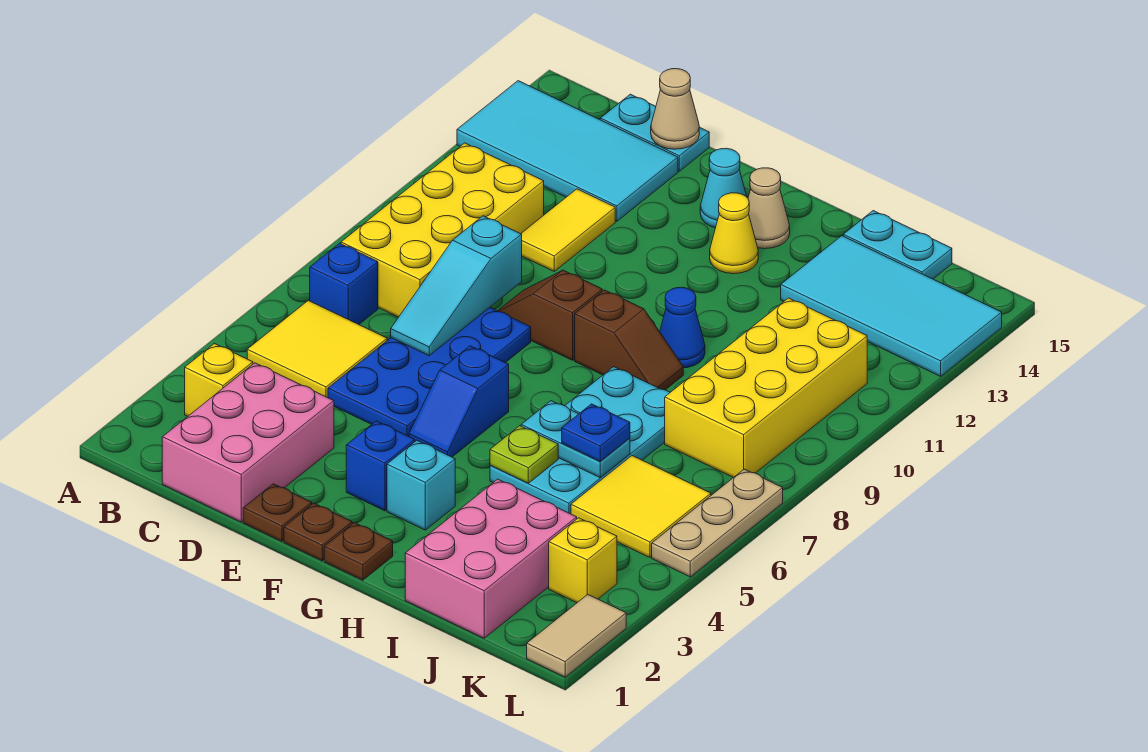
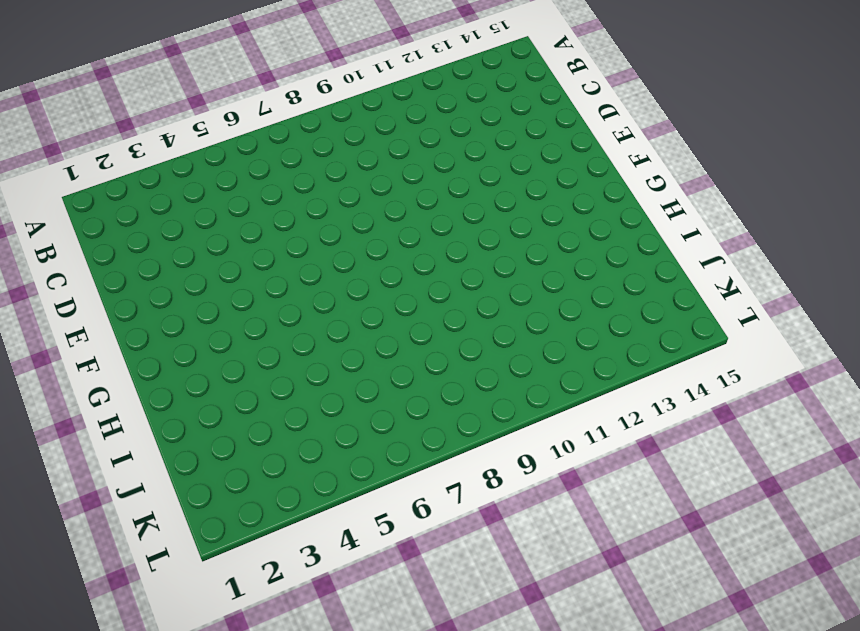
none -> cyan 2x4 tile [457,81,678,221]
none -> yellow 1x1 brick [185,344,253,416]
none -> yellow 2x2 tile [247,300,387,398]
none -> blue 1x1 brick [310,243,378,324]

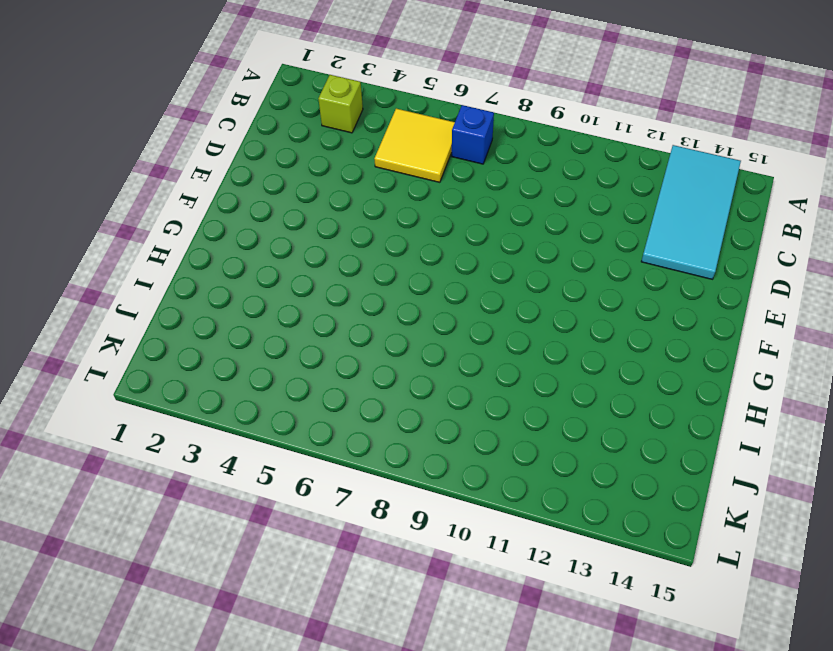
lime 1x1 brick [318,75,363,133] -> yellow 1x1 brick [185,344,253,416]
none -> yellow 2x4 brick [341,143,544,317]
none -> pink 2x3 brick [162,363,334,522]
none -> cyan 1x2 plate [600,94,709,171]
none -> blue 2x4 plate [328,308,531,436]

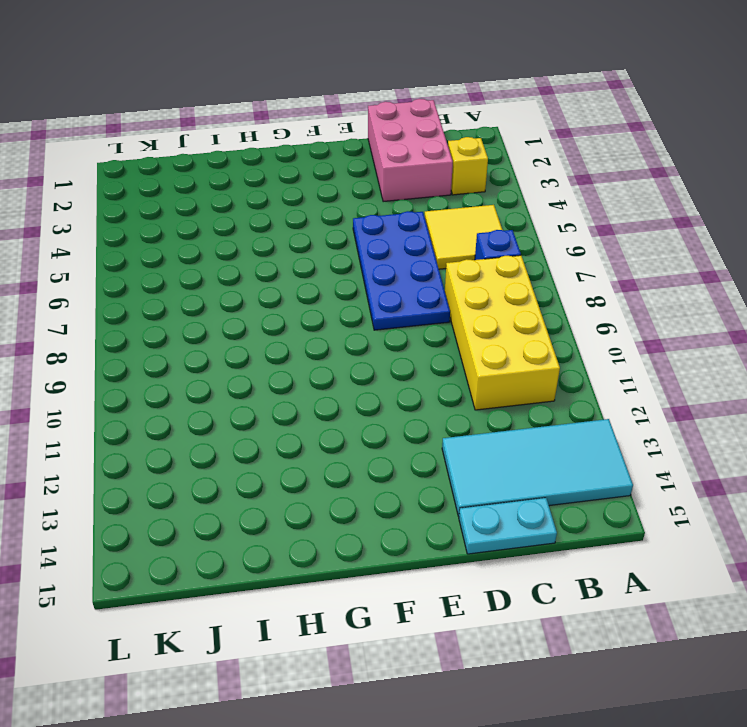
none -> yellow 1x2 tile [521,189,615,271]
none -> brown 1x1 plate [243,484,312,541]
none -> brown 1x2 slope [498,270,602,360]
none -> brown 1x1 plate [284,503,352,561]

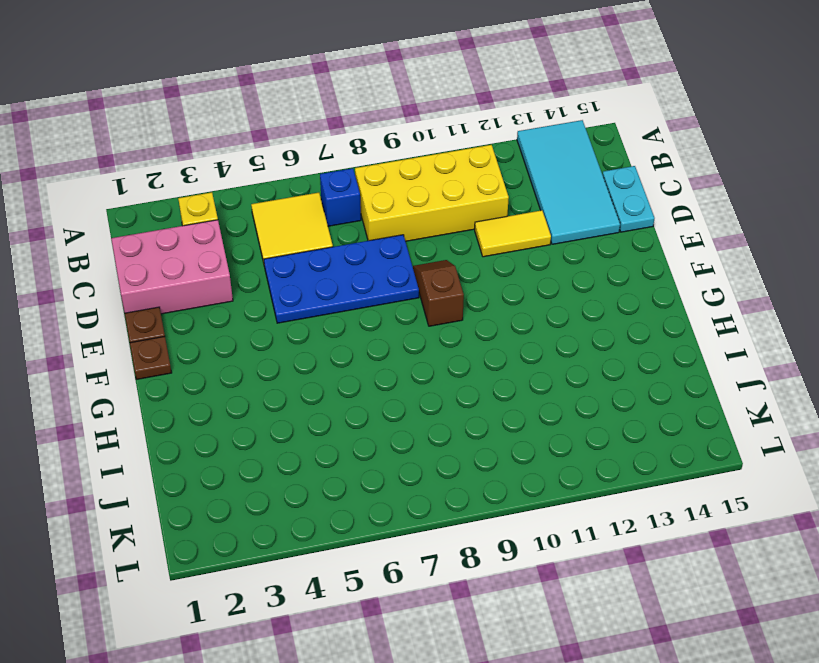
none -> blue 1x1 brick [346,421,415,511]
none -> blue 1x2 slope [409,346,509,457]
none -> cyan 1x1 cone [700,148,747,228]
none -> brown 1x1 plate [324,523,393,580]

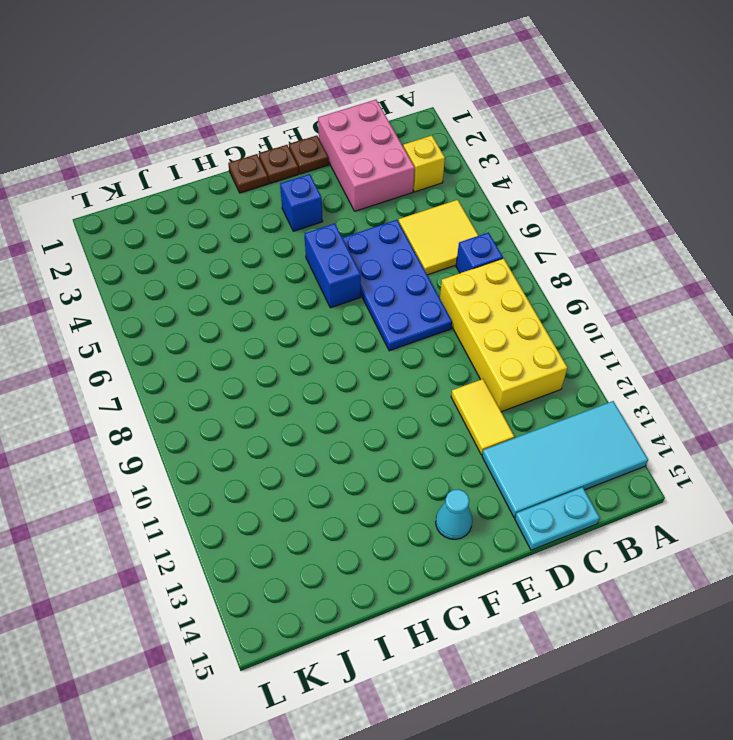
blue 1x2 brick [304,223,361,308] -> blue 1x2 slope [409,346,509,457]
none -> brown 1x2 slope [498,270,602,360]
none -> cyan 1x1 brick [387,440,455,530]
none -> brown 1x2 slope [575,290,683,390]
none -> yellow 1x1 cone [710,193,758,274]

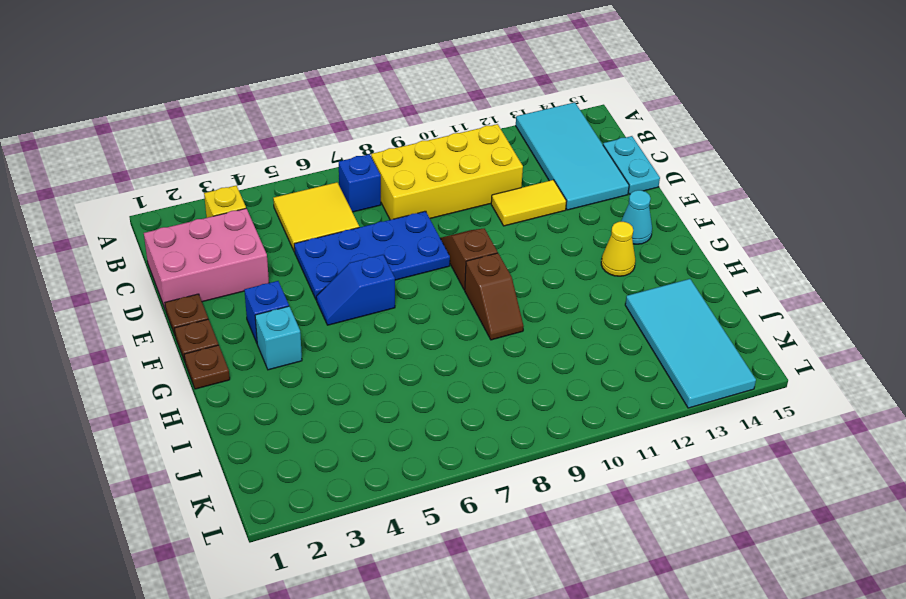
none -> tan 1x1 cone [748,168,790,249]
none -> cyan 2x4 plate [490,367,670,514]
none -> blue 1x1 cone [660,287,705,368]
none -> pink 2x3 brick [405,479,577,638]

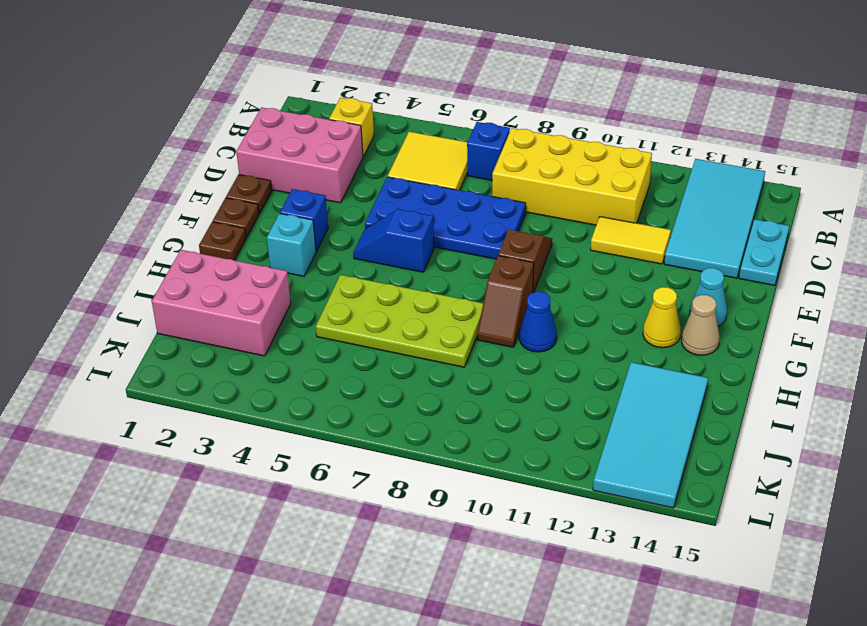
lime 2x4 plate [316,275,483,367] -> cyan 2x4 plate [490,367,670,514]
none -> cyan 1x2 plate [843,211,952,279]
none -> yellow 2x2 tile [571,456,711,557]
none -> yellow 2x4 brick [665,298,867,478]
none -> yellow 1x1 brick [549,518,617,603]

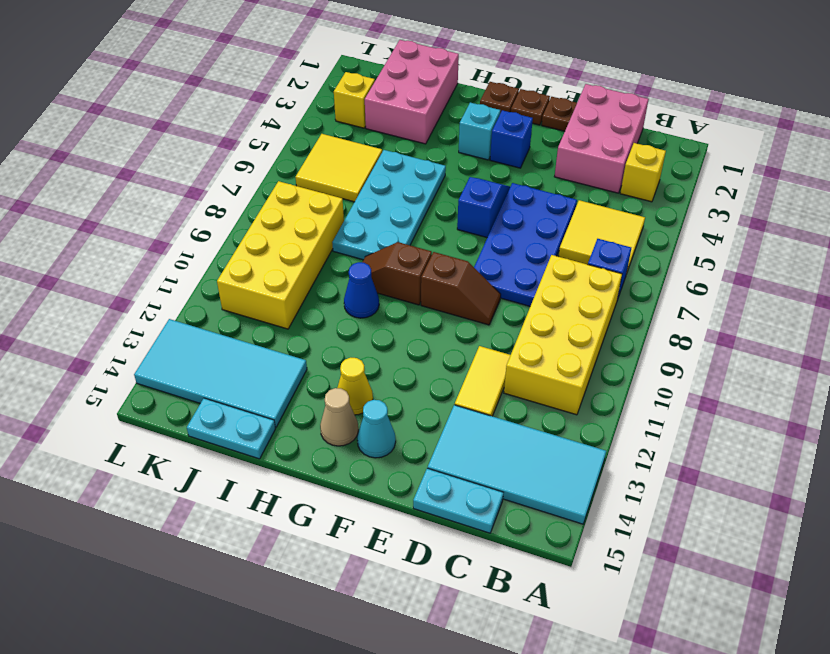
none -> tan 1x2 tile [527,594,626,677]
none -> tan 1x3 plate [652,469,783,577]
none -> cyan 1x3 slope [391,216,522,356]
none -> tan 1x1 cone [651,69,699,149]

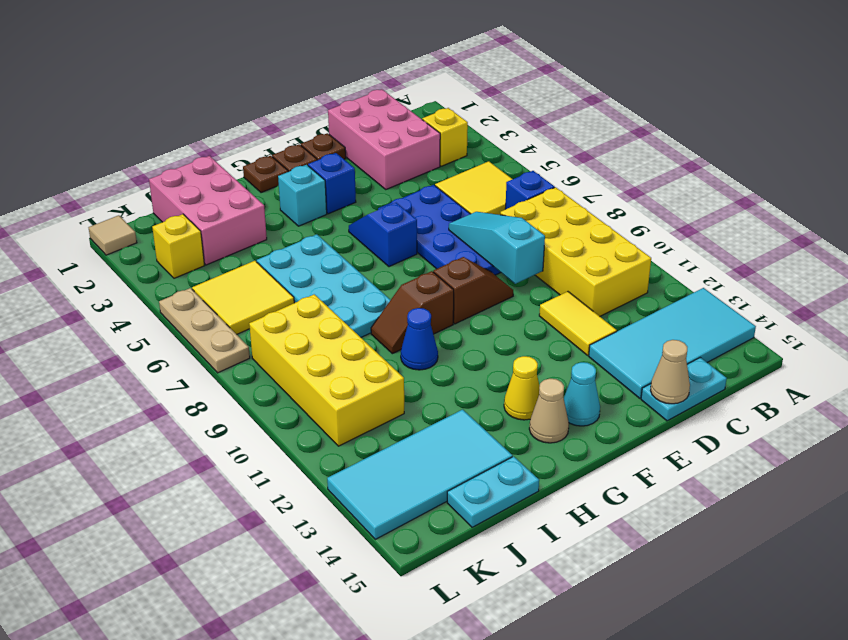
tan 1x1 tile [89,215,137,255] -> tan 1x2 tile [527,594,626,677]
none -> lime 1x1 plate [490,426,558,483]
none -> cyan 1x2 plate [521,401,630,478]
none -> blue 1x1 plate [562,404,630,462]

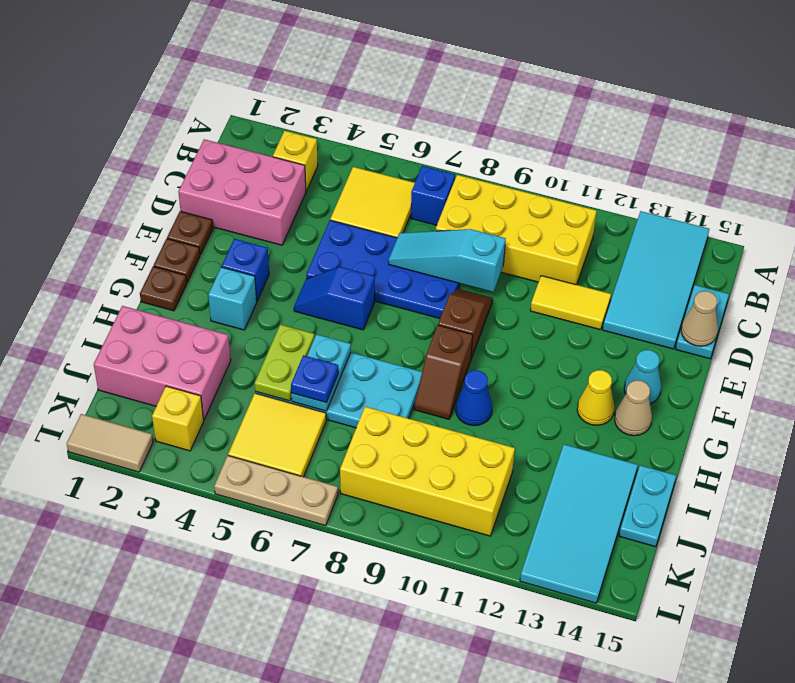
lime 1x2 plate [255,324,315,401] -> lime 1x1 plate [490,426,558,483]

